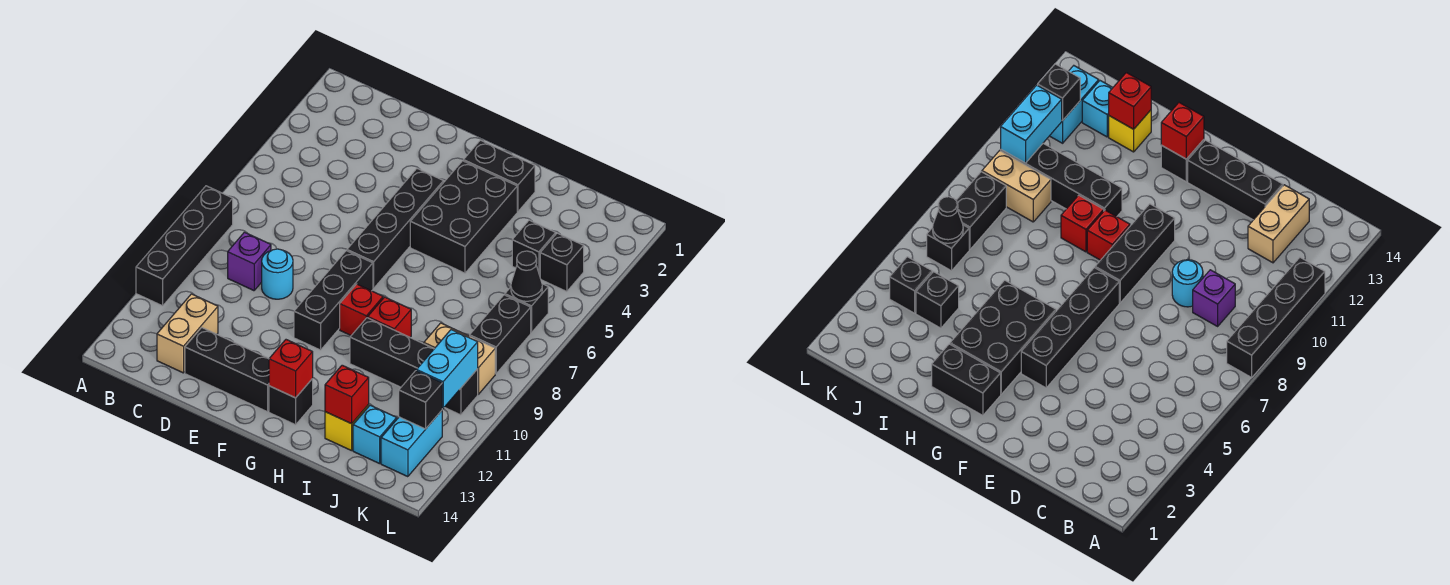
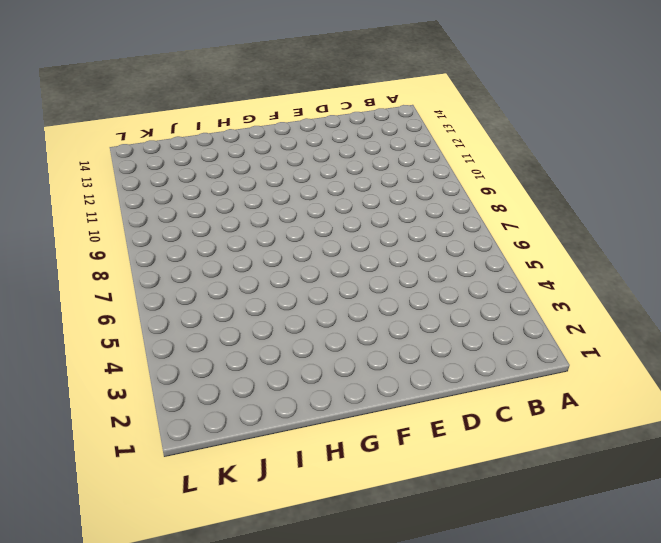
none -> black 1x4 brick [136,186,233,306]
none -> purple 1x1 brick [228,232,271,291]
none -> tan 1x2 brick [157,294,218,373]

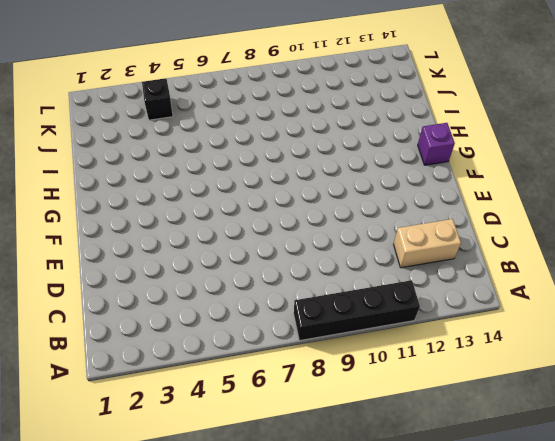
purple 1x1 brick [418,123,455,165] -> purple 1x1 brick moved to [228,232,271,291]
none -> cyan 1x1 round brick [262,249,293,299]
none -> black 1x3 brick [185,328,269,412]
none -> black 1x4 brick [347,169,444,288]

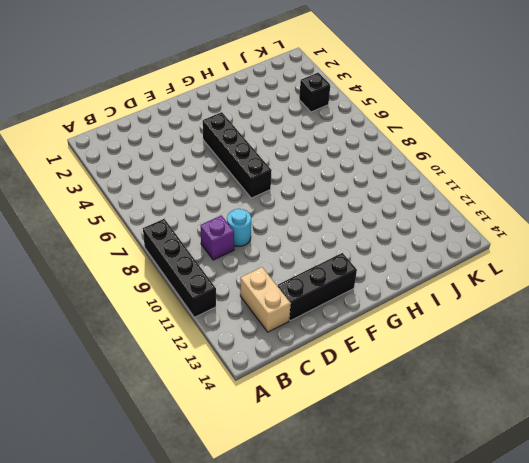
none -> black 1x3 brick [294,251,373,350]
none -> black 1x2 brick [463,140,535,211]
none -> black 2x3 brick [410,161,517,273]

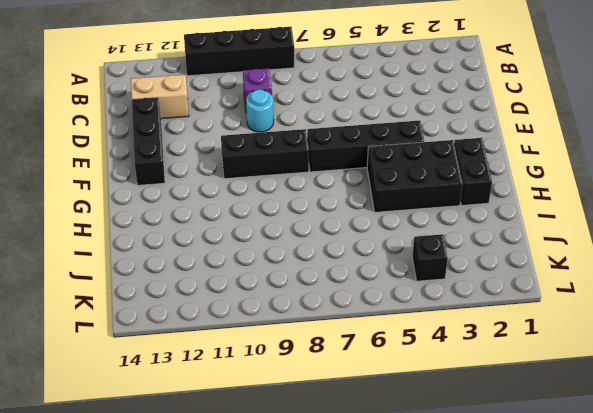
none -> red 1x1 brick [340,284,383,335]
none -> black 1x1 brick [269,379,313,425]
none -> red 1x1 brick [368,297,411,337]

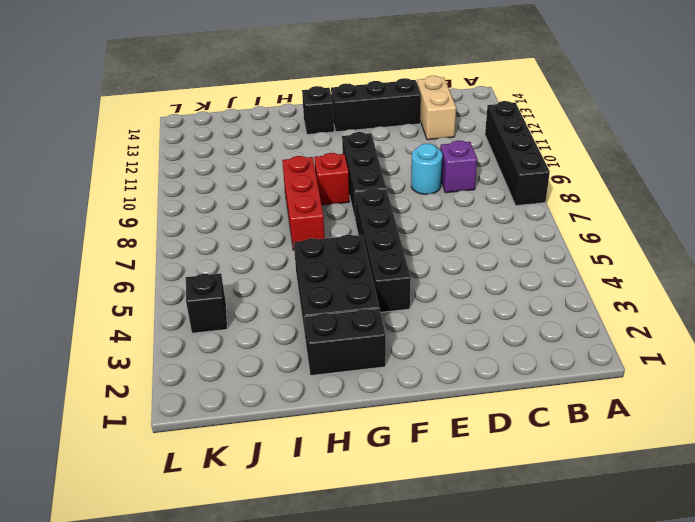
red 1x3 brick [282,156,325,250] -> red 1x1 brick [368,297,411,337]
none -> black 1x4 brick [350,318,478,415]
none -> yellow 1x1 brick [325,405,369,451]
none -> black 1x1 brick [512,220,556,275]

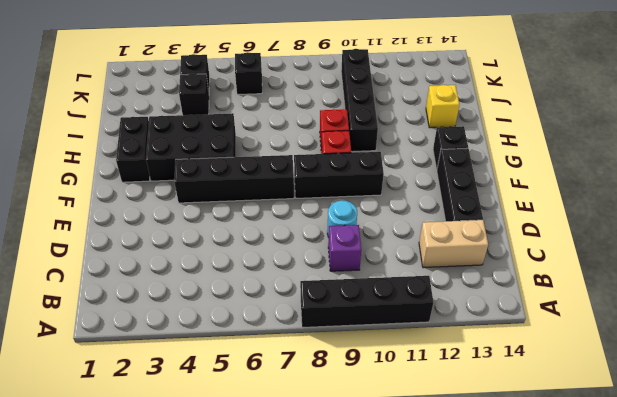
none -> tan 1x2 brick [424,323,495,394]
none -> cyan 1x1 brick [353,405,397,464]
none -> black 1x2 brick [470,295,531,374]

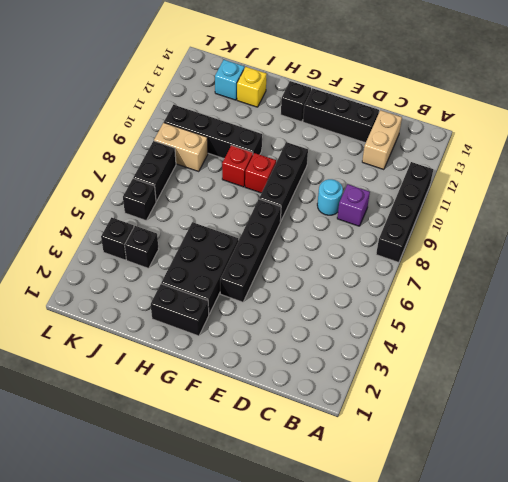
none -> cyan 1x2 brick [381,411,442,477]
none -> red 1x1 brick [269,340,313,398]
none -> red 1x1 brick [325,365,369,424]

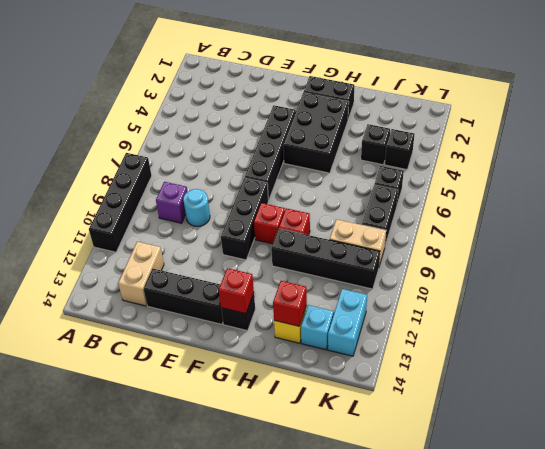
none -> black 1x1 cone [511,251,542,301]
none -> cyan 1x2 brick [416,330,478,408]
none -> black 1x1 brick [399,371,442,429]

